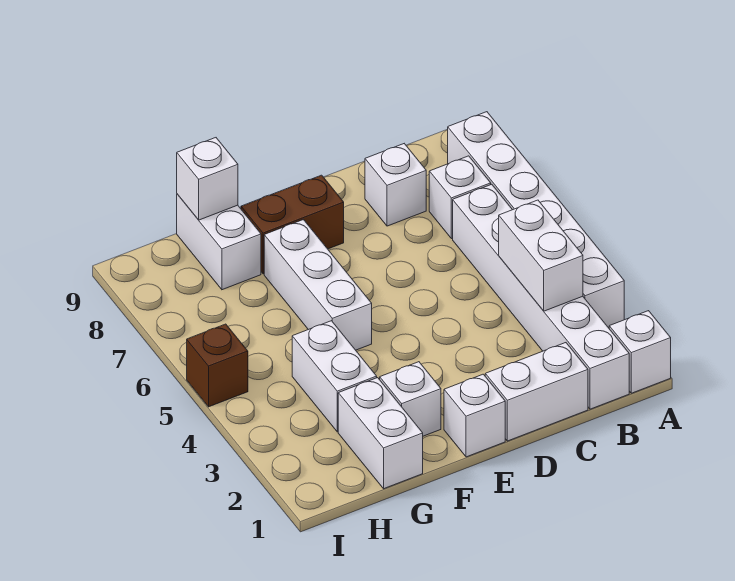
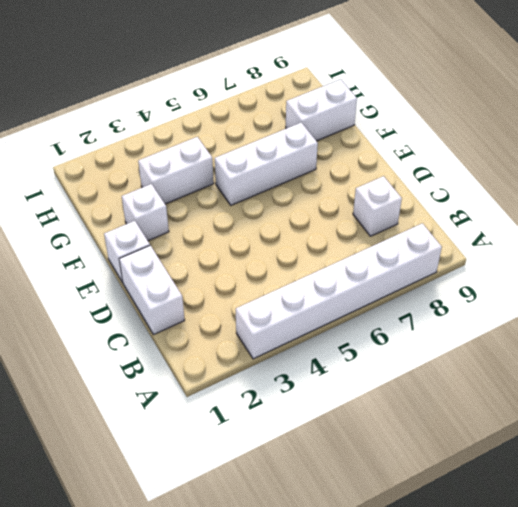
none -> white 1x1 brick [609,311,671,393]
none -> white 1x6 brick [453,184,629,409]
none -> white 1x1 brick [429,156,491,239]

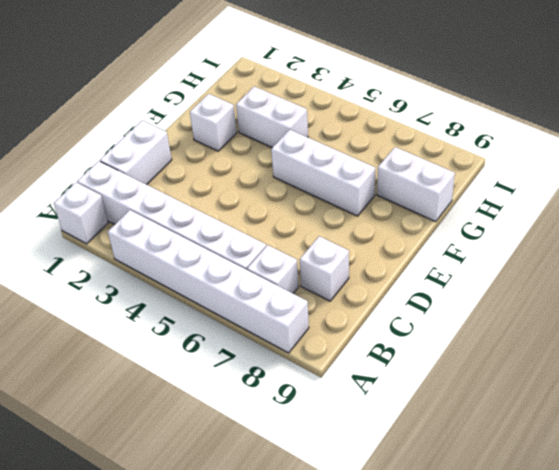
none -> white 1x1 brick [444,374,505,457]
none -> brown 1x2 brick [241,175,344,274]
none -> white 1x2 brick [338,378,423,489]

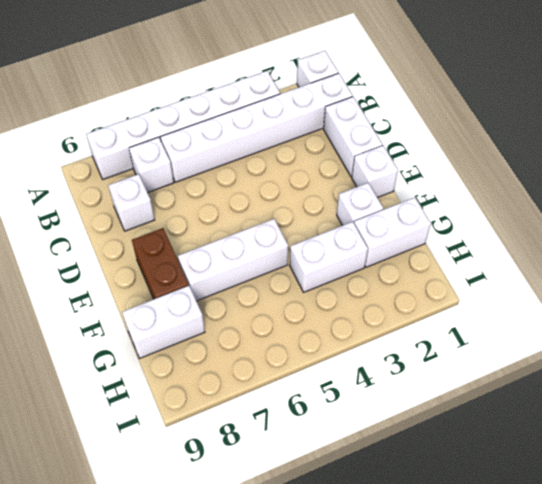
none -> brown 1x1 brick [187,324,248,407]
none -> white 1x2 brick [499,200,583,311]
none -> white 1x1 brick [177,138,238,220]

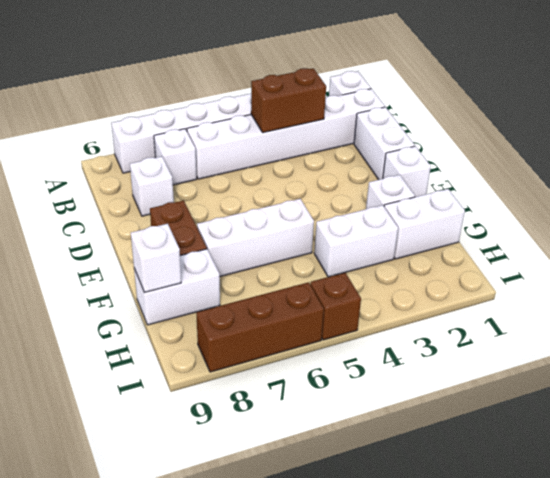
brown 1x2 brick [251,68,326,133] -> white 1x2 brick [499,200,583,311]
brown 1x3 brick [196,282,324,372] -> none

